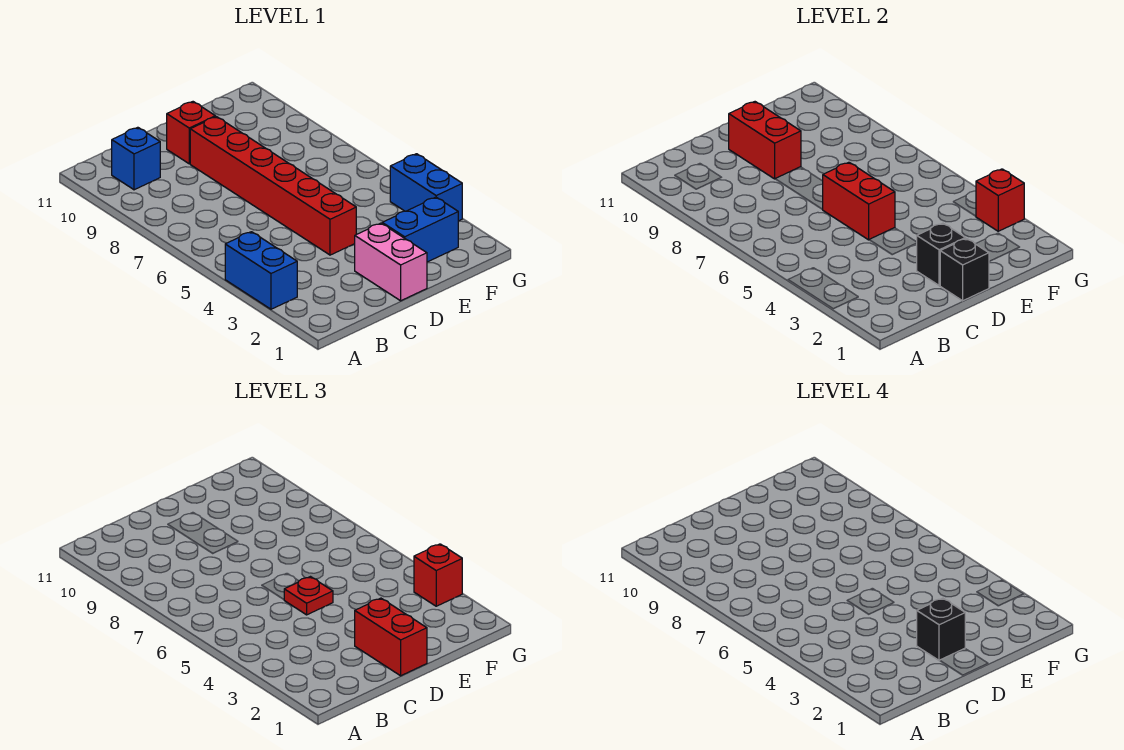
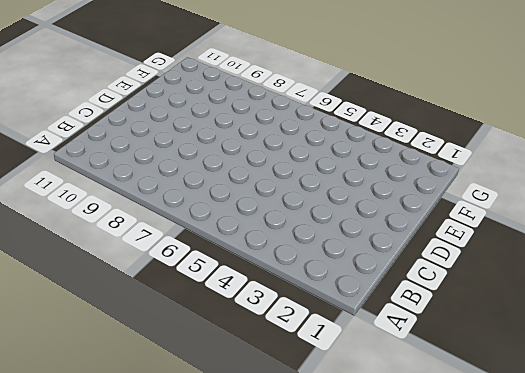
none -> blue 1x2 brick [225,232,297,309]
none -> blue 1x1 brick [112,127,160,190]
none -> pink 1x2 brick [355,223,427,301]

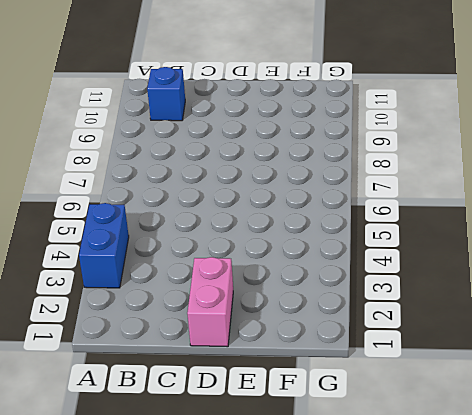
none -> red 1x6 brick [190,117,356,255]
none -> red 1x1 brick [167,102,215,164]
none -> blue 1x2 brick [382,197,458,262]

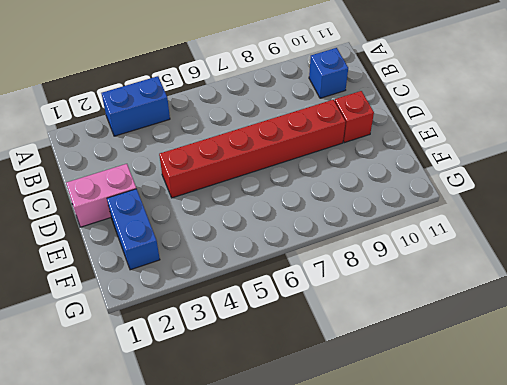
none -> blue 1x2 brick [390,154,462,221]
none -> black 1x1 brick [940,238,989,301]
none -> black 1x1 brick [917,223,965,286]

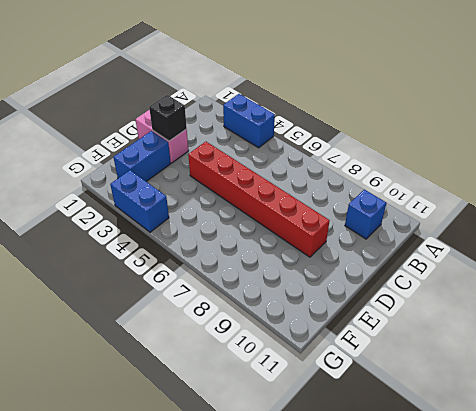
none -> red 1x1 brick [167,102,215,164]
none -> black 1x1 brick [940,238,989,301]
none -> red 1x2 brick [822,162,895,240]

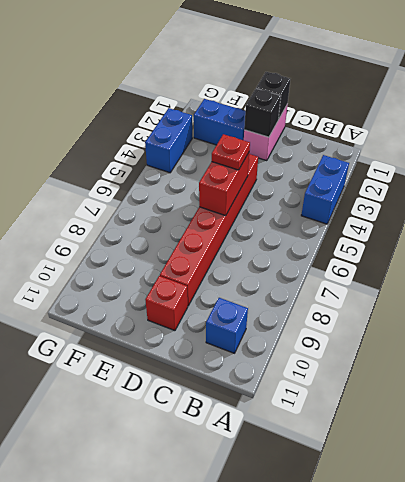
none -> red 1x2 brick [729,102,801,179]
none -> red 1x1 brick [976,169,1024,231]
none -> red 1x2 brick [355,598,427,676]

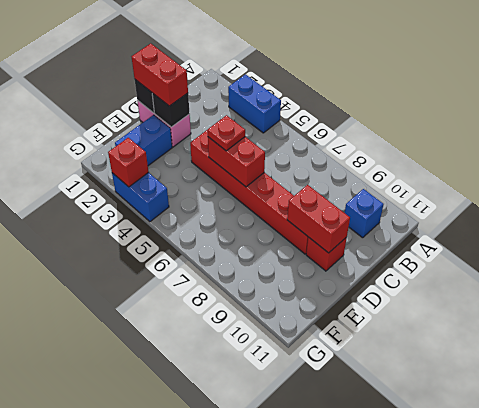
none -> red 1x1 brick [414,544,462,606]
none -> black 1x1 brick [917,598,965,661]

